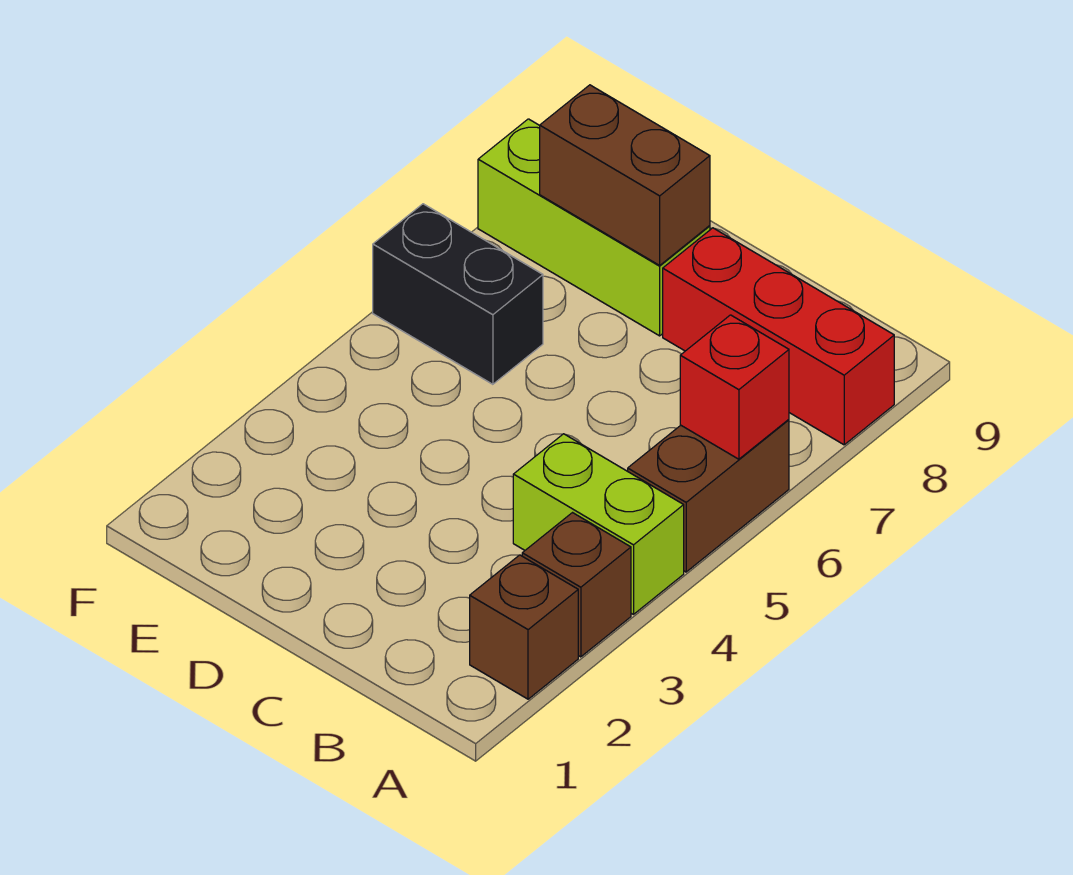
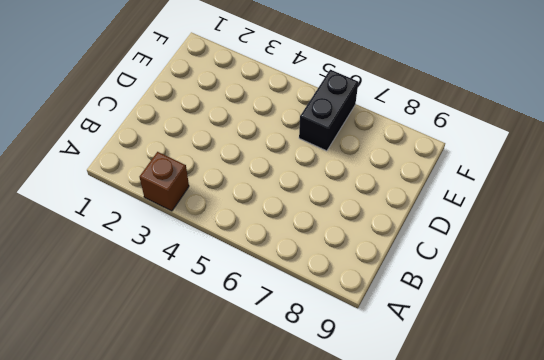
none -> brown 1x1 brick [470,555,578,699]
none -> lime 1x2 brick [513,434,684,614]

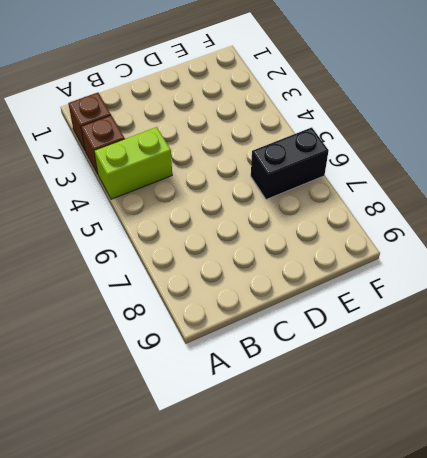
none -> brown 1x2 brick [628,420,789,572]
none -> red 1x3 brick [663,228,894,445]

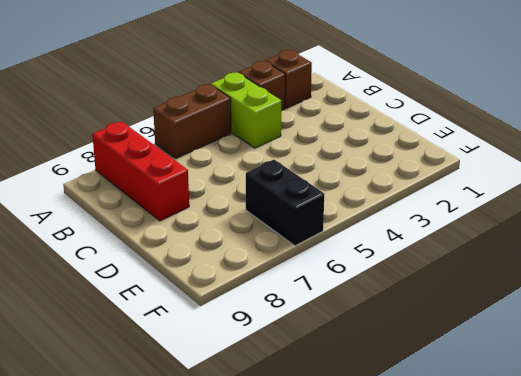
none -> lime 1x3 brick [478,119,710,336]
none -> red 1x1 brick [680,315,789,459]

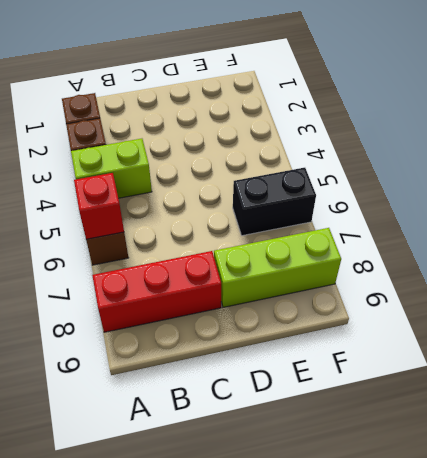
none -> brown 1x2 brick [540,85,710,265]

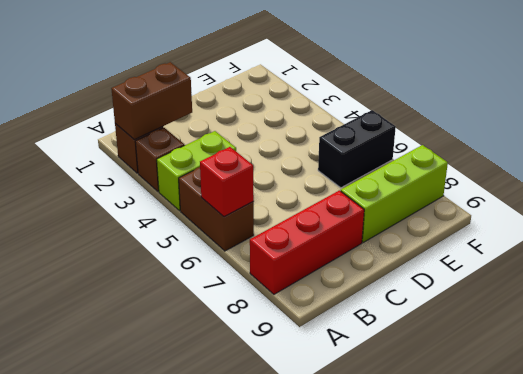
brown 1x2 brick [111,62,192,139] -> brown 1x2 brick moved to [540,85,710,265]

